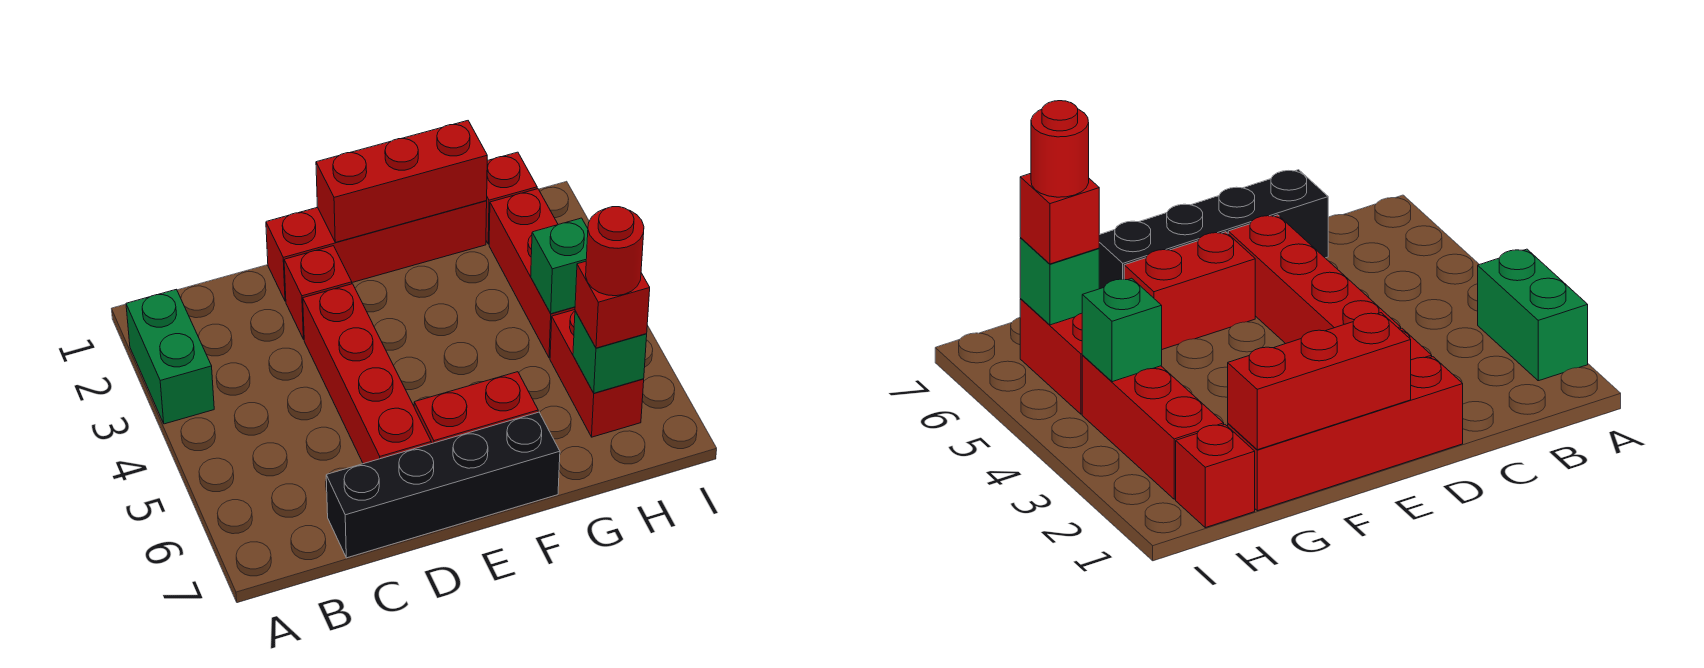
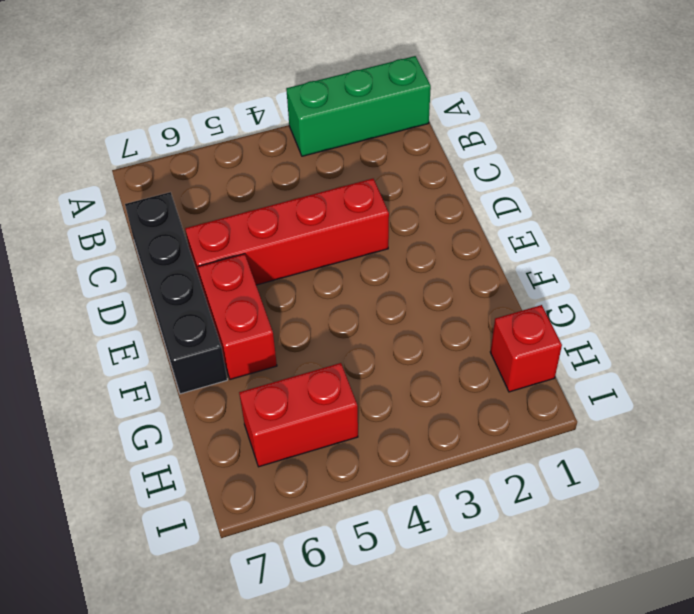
green 1x3 brick [286,56,431,156] -> green 1x2 brick [126,290,214,424]
none -> red 1x4 brick [266,201,487,301]
none -> red 1x1 brick [284,246,352,339]
none -> red 1x3 brick [489,189,575,358]

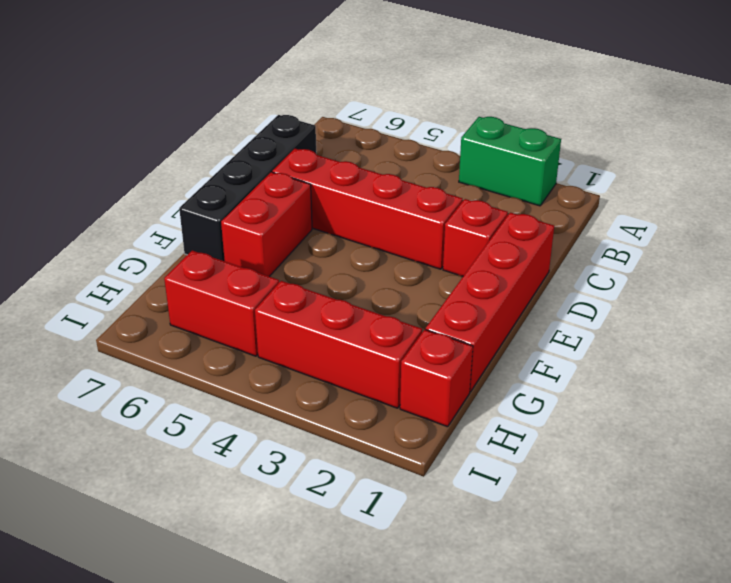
none -> red 1x3 brick [316,121,487,242]
none -> green 1x1 brick [531,218,588,314]
none -> green 1x1 brick [573,311,647,393]

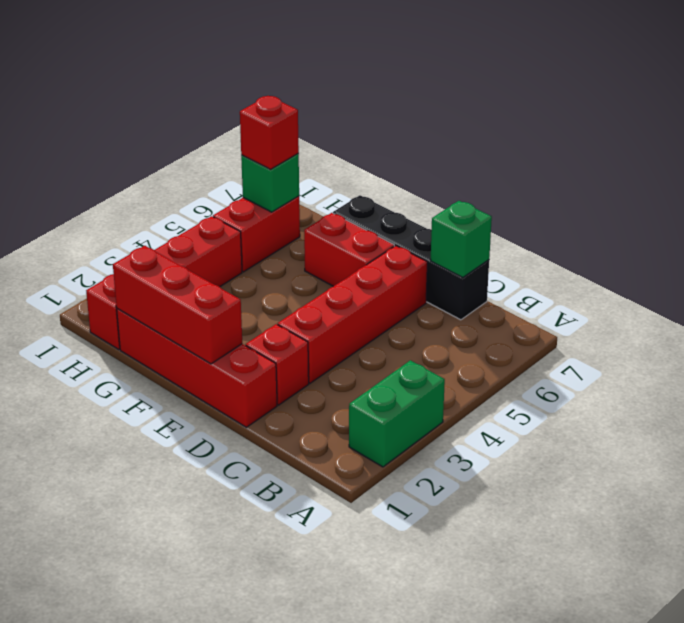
green 1x1 brick [431,201,492,277] -> green 1x1 brick moved to [531,218,588,314]
none -> red 1x1 round brick [586,207,644,296]

